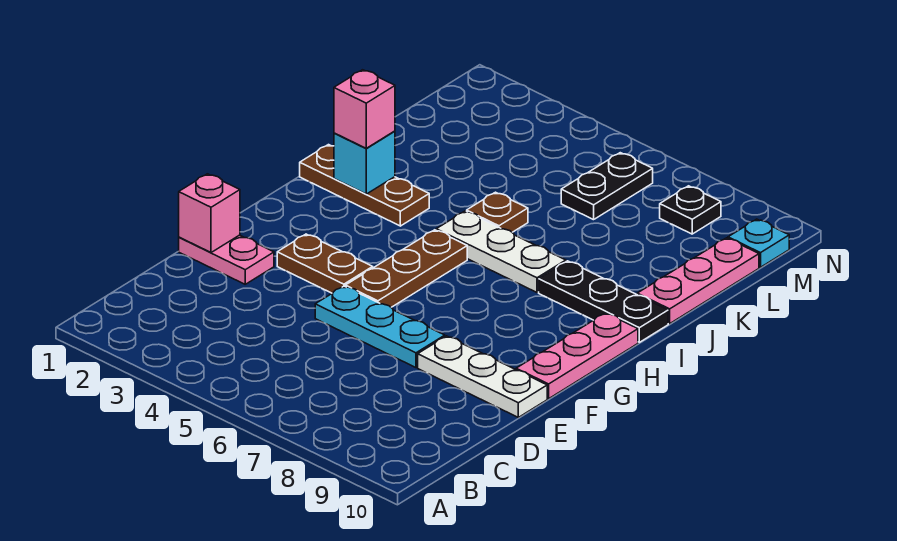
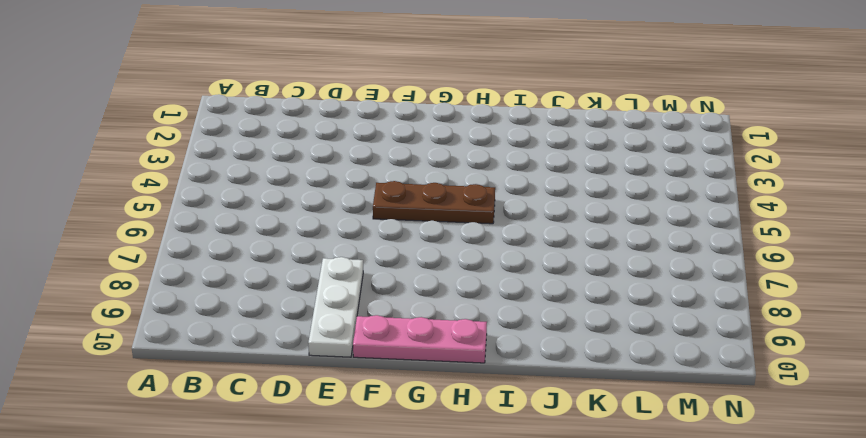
none -> pink 1x2 plate [179,235,274,284]
none -> cyan 1x3 plate [315,286,445,368]
none -> brown 1x2 plate [277,234,373,293]

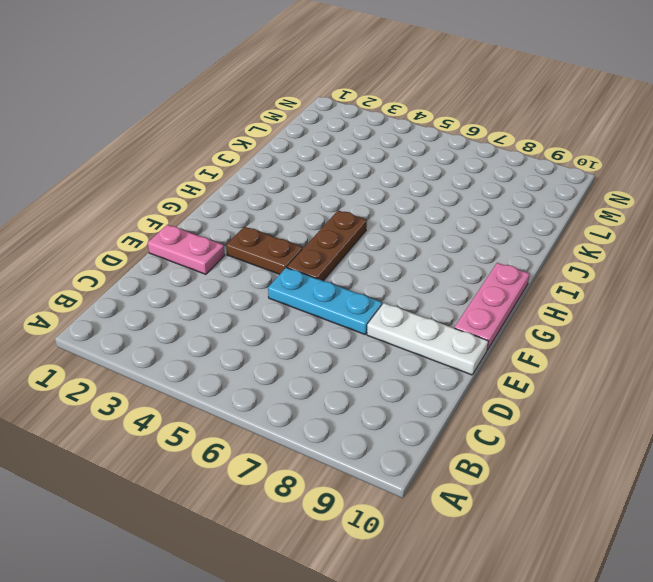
none -> brown 1x3 plate [300,145,429,226]
none -> white 1x3 plate [436,211,566,292]
none -> black 1x3 plate [539,261,668,342]

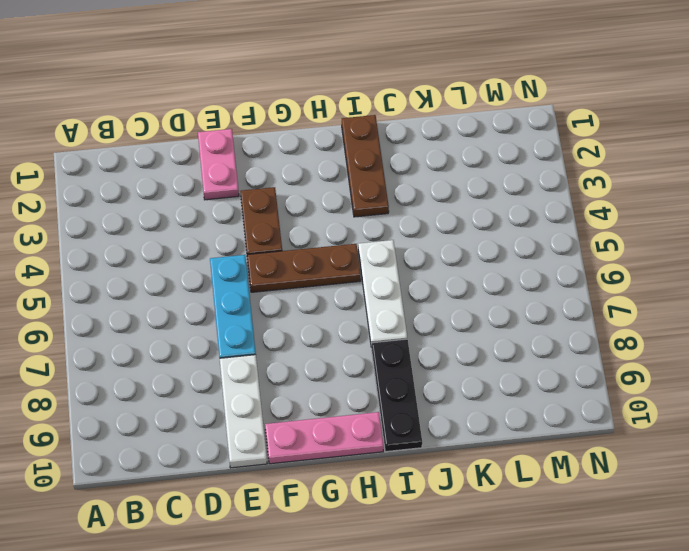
none -> brown 1x1 plate [467,192,528,232]
none -> pink 1x3 plate [637,238,759,324]
none -> black 1x2 plate [561,153,653,220]

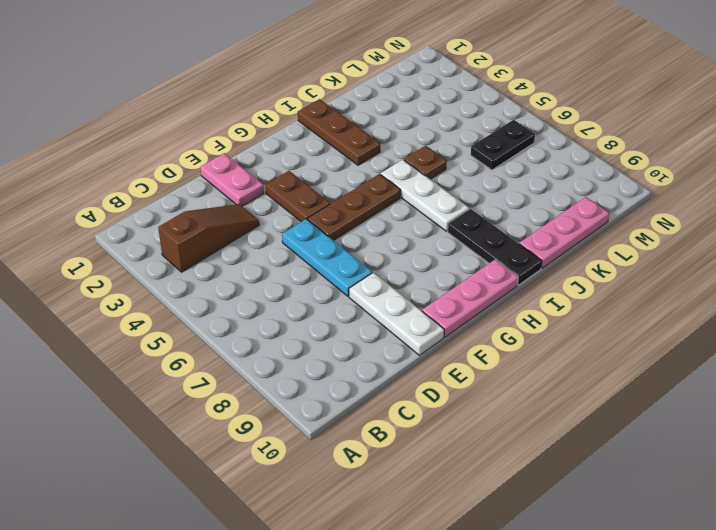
brown 1x3 slope [158,204,259,272] -> none
none -> black 1x1 plate [660,186,721,234]
none -> cyan 1x1 plate [728,219,789,267]
none -> pink 1x1 brick [179,174,240,253]

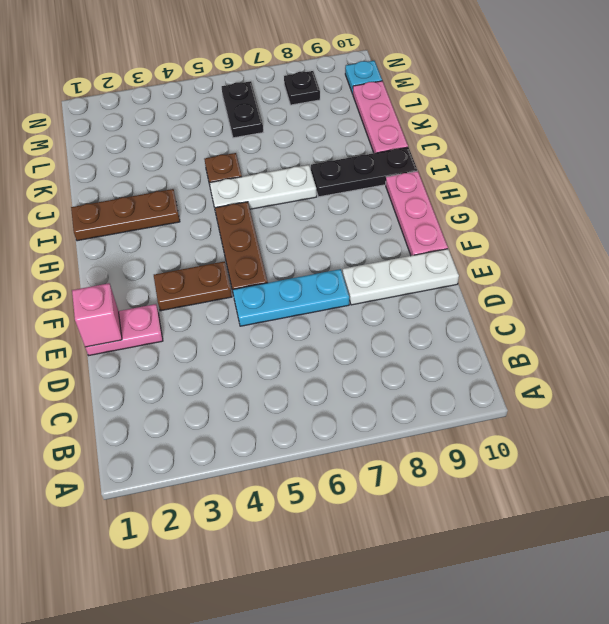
none -> cyan 1x1 brick [334,131,395,194]
none -> pink 1x1 brick [334,70,395,148]

